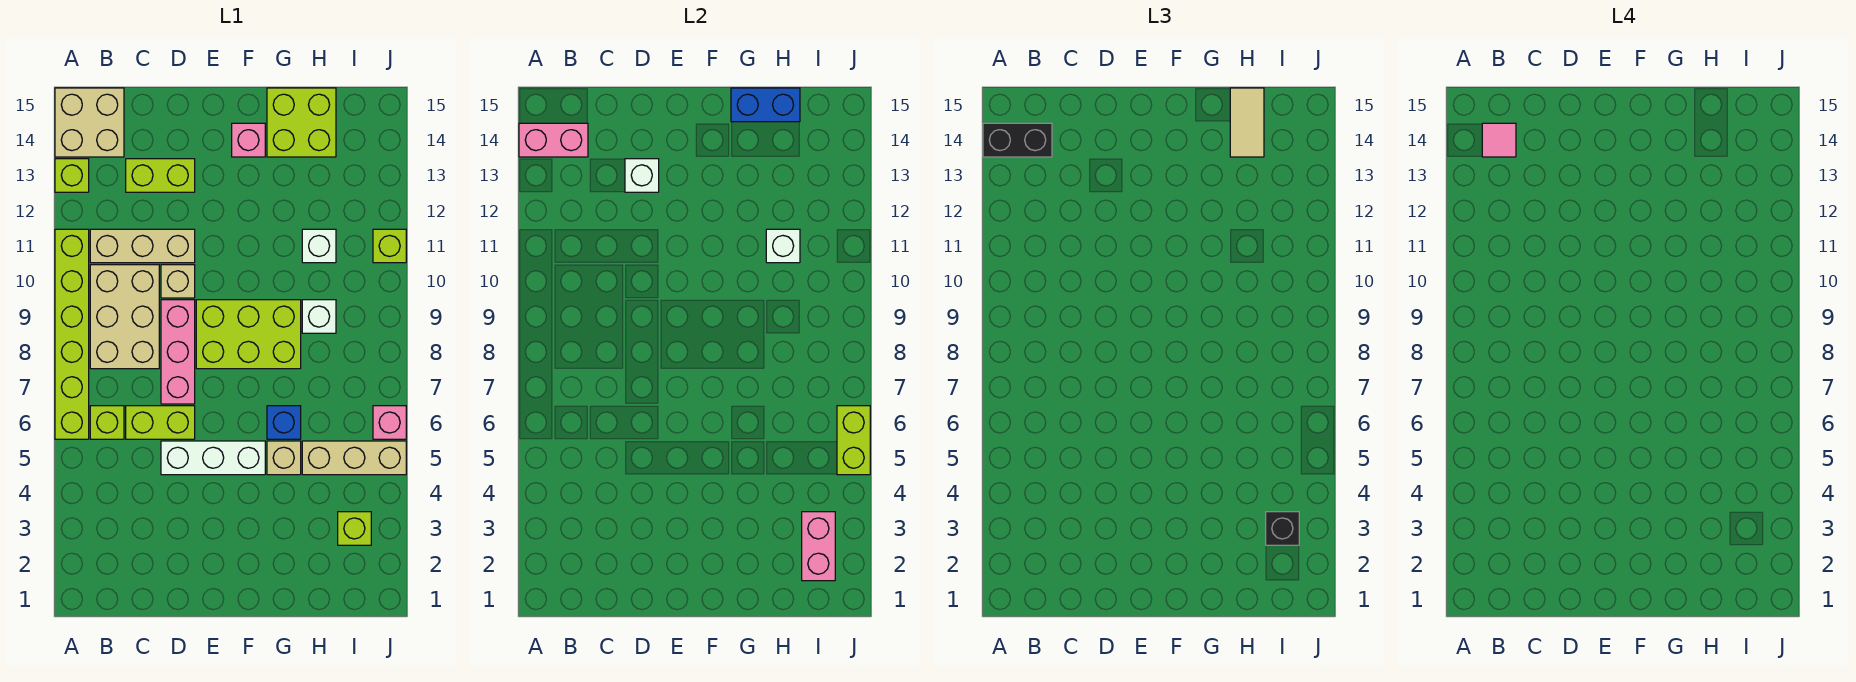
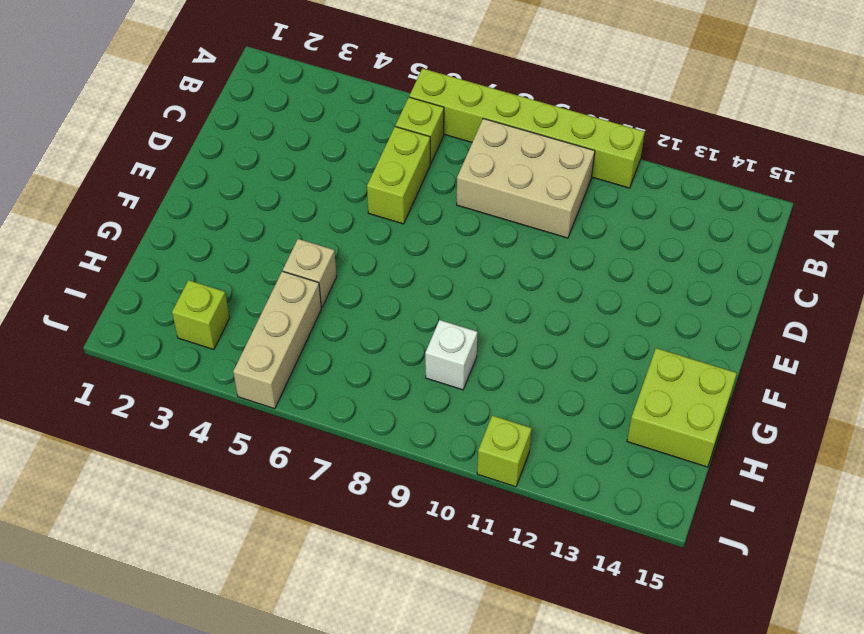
none -> lime 1x1 brick [55,159,89,192]
none -> tan 2x2 brick [55,88,124,157]
none -> tan 1x3 brick [90,229,195,263]
none -> lime 1x2 brick [126,159,195,192]

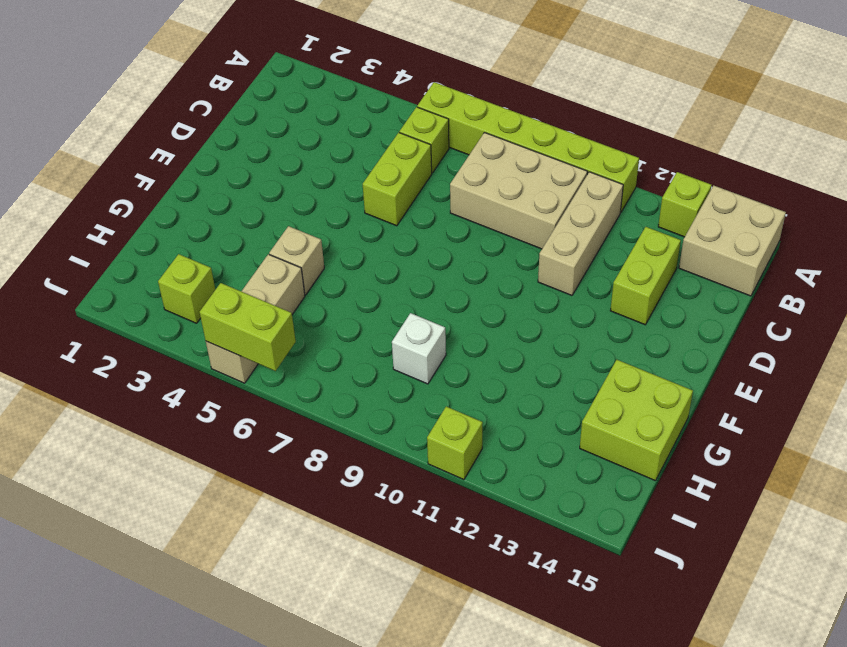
none -> white 1x3 brick [161,441,265,475]
none -> pink 1x3 brick [161,300,195,404]
none -> tan 1x1 brick [161,265,195,298]
none -> lime 2x3 brick [196,300,301,369]

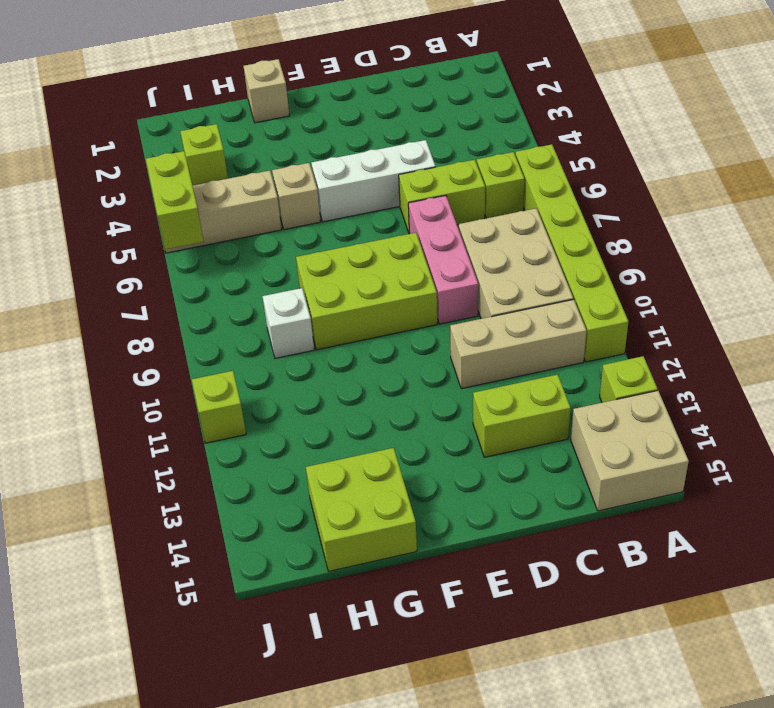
tan 1x1 brick [244,59,289,123] -> tan 1x1 brick moved to [161,265,195,298]
none -> pink 1x1 brick [232,123,265,157]
none -> blue 1x1 brick [267,406,301,439]
none -> white 1x1 brick [302,229,336,263]
none -> pink 1x1 brick [373,406,406,439]

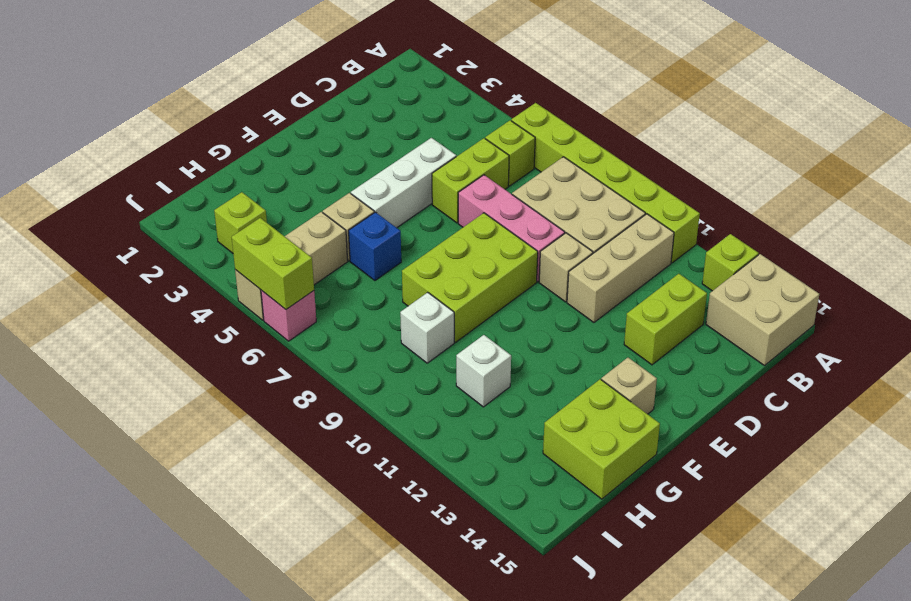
tan 1x1 brick [601,358,657,414] -> pink 1x1 brick [232,123,265,157]
none -> lime 1x1 brick [373,229,406,263]
none -> pink 1x2 brick [519,123,588,157]
none -> white 1x1 brick [625,159,659,192]
none -> blue 1x2 brick [731,88,800,122]

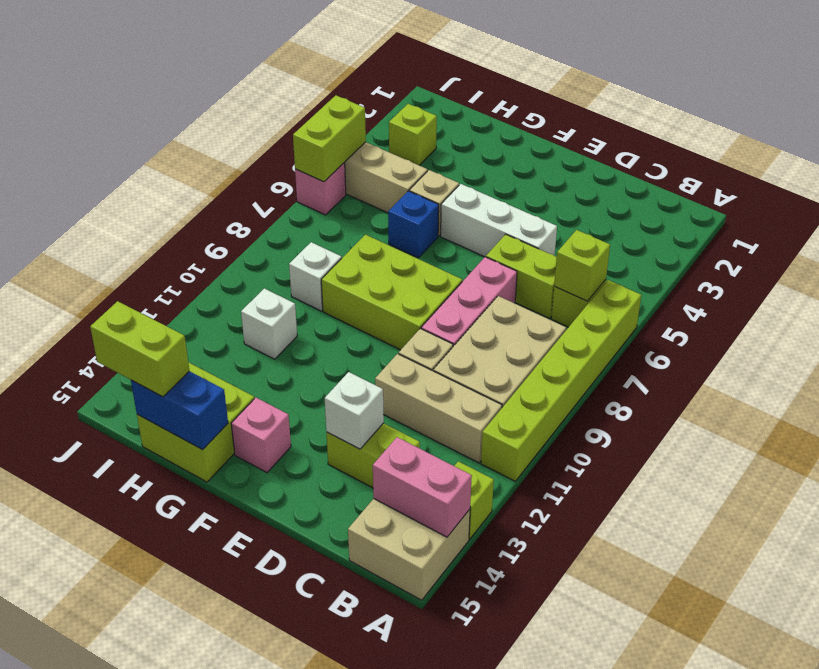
lime 1x1 brick [554,230,610,301] -> lime 1x1 brick moved to [373,229,406,263]
lime 1x2 brick [90,301,189,397] -> tan 1x2 tile [1230,88,1264,157]
none -> white 1x1 brick [766,229,800,263]
none -> pink 1x2 brick [802,512,835,581]
none -> black 1x2 brick [983,123,1052,157]
none -> black 1x1 brick [1266,512,1299,545]

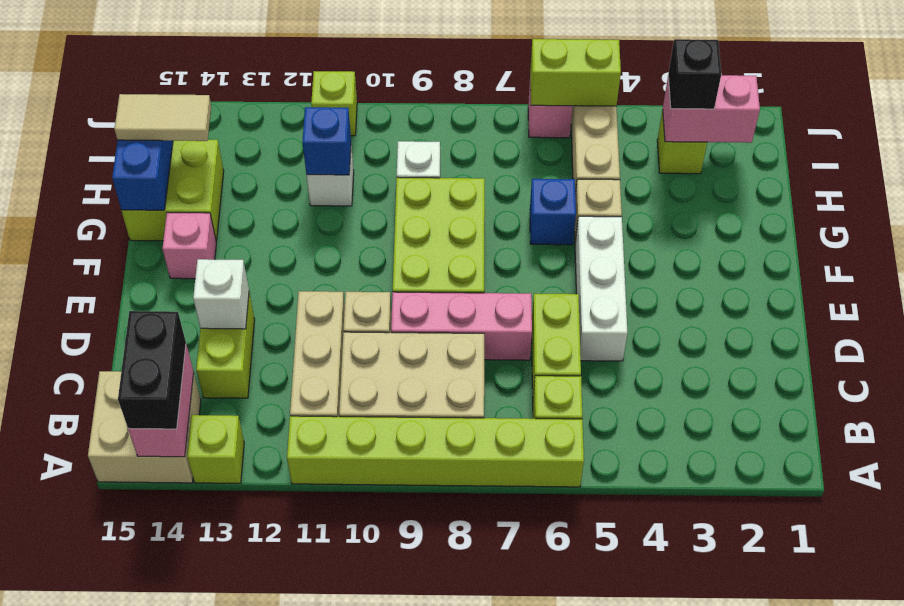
blue 1x1 brick [302,107,351,175] -> white 1x1 brick [766,229,800,263]
none -> pink 1x1 tile [1482,123,1516,157]

